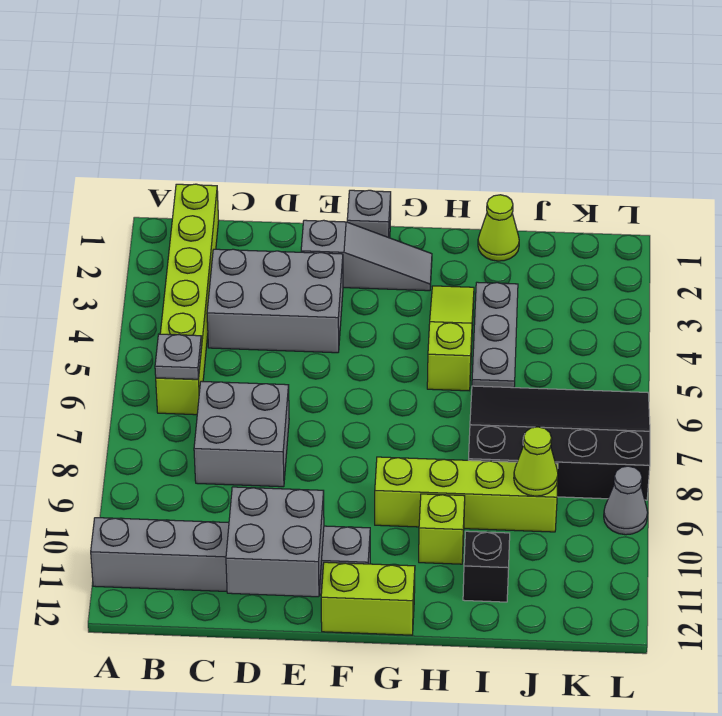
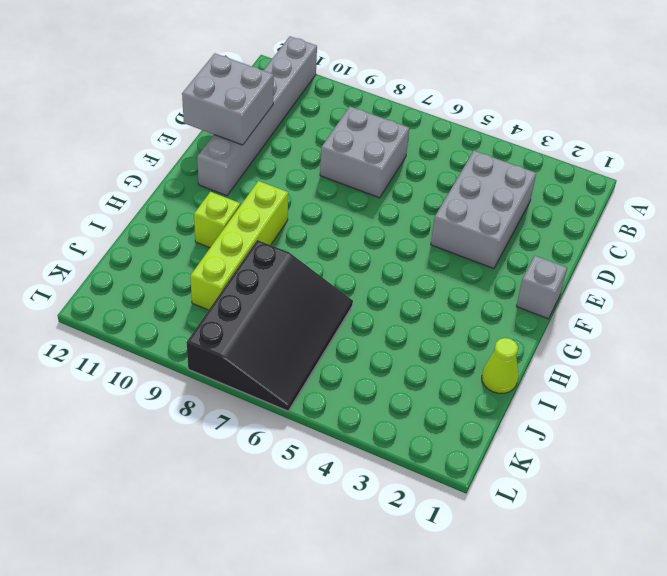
none -> lime 1x6 brick [156,184,219,415]
none -> grey 1x3 slope [301,220,432,291]
none -> lime 1x2 brick [321,562,415,635]

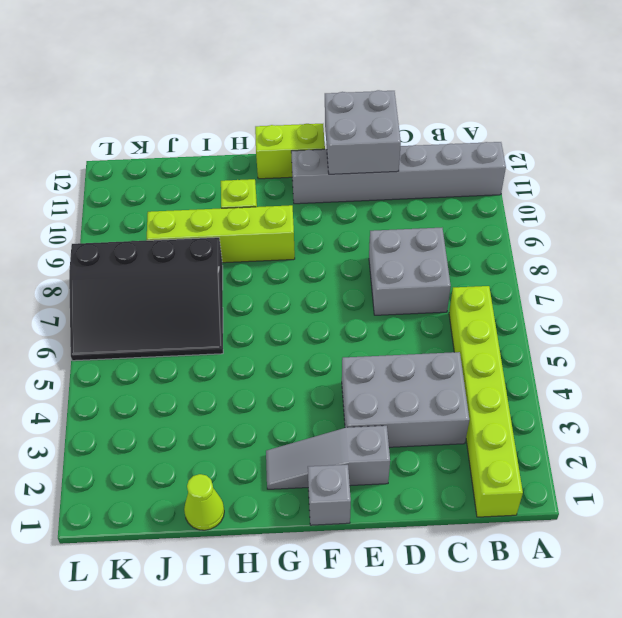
none -> lime 1x3 slope [427,286,474,391]
none -> grey 1x3 plate [472,282,518,388]
none -> black 1x1 brick [463,531,510,602]

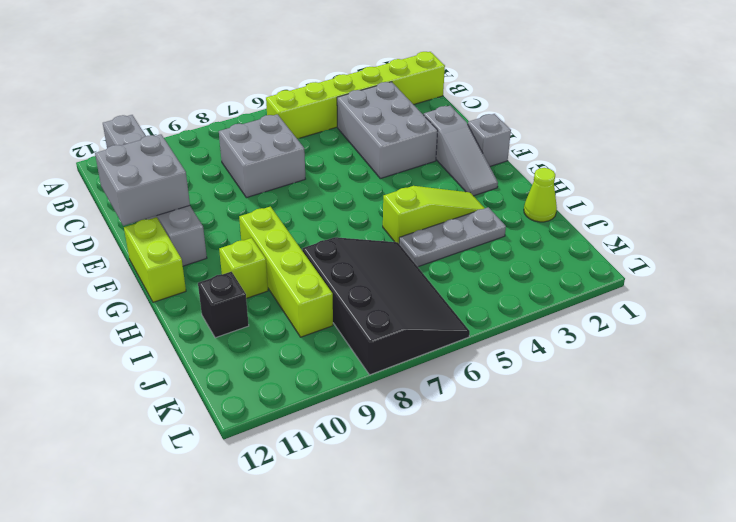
none -> grey 1x1 cone [604,466,648,535]
none -> grey 1x1 plate [155,334,202,379]
none -> lime 1x1 cone [514,427,558,496]

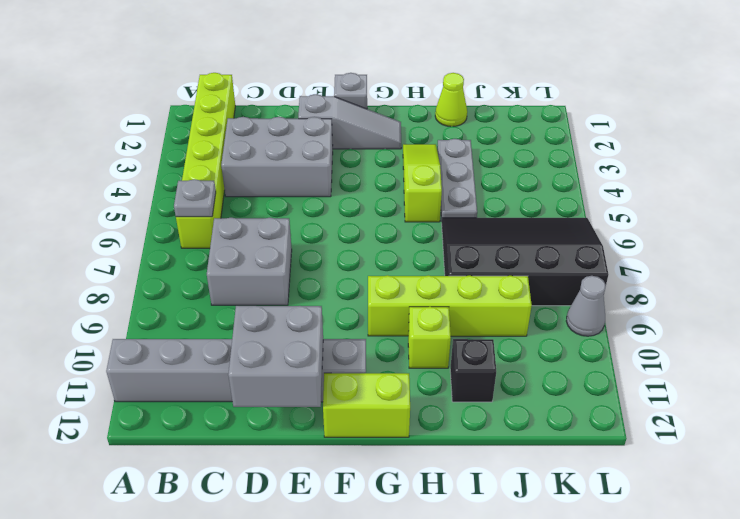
none -> lime 1x1 cone [514,427,558,496]

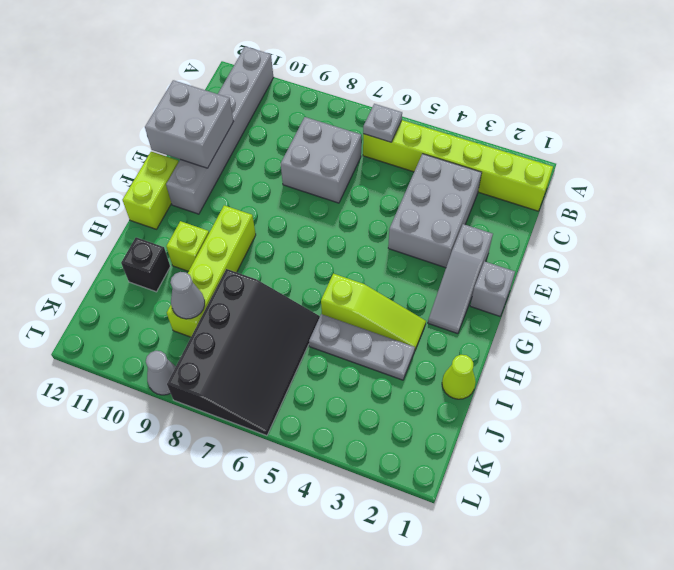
grey 1x1 cone [170,272,205,319] -> lime 1x1 cone [514,427,558,496]

